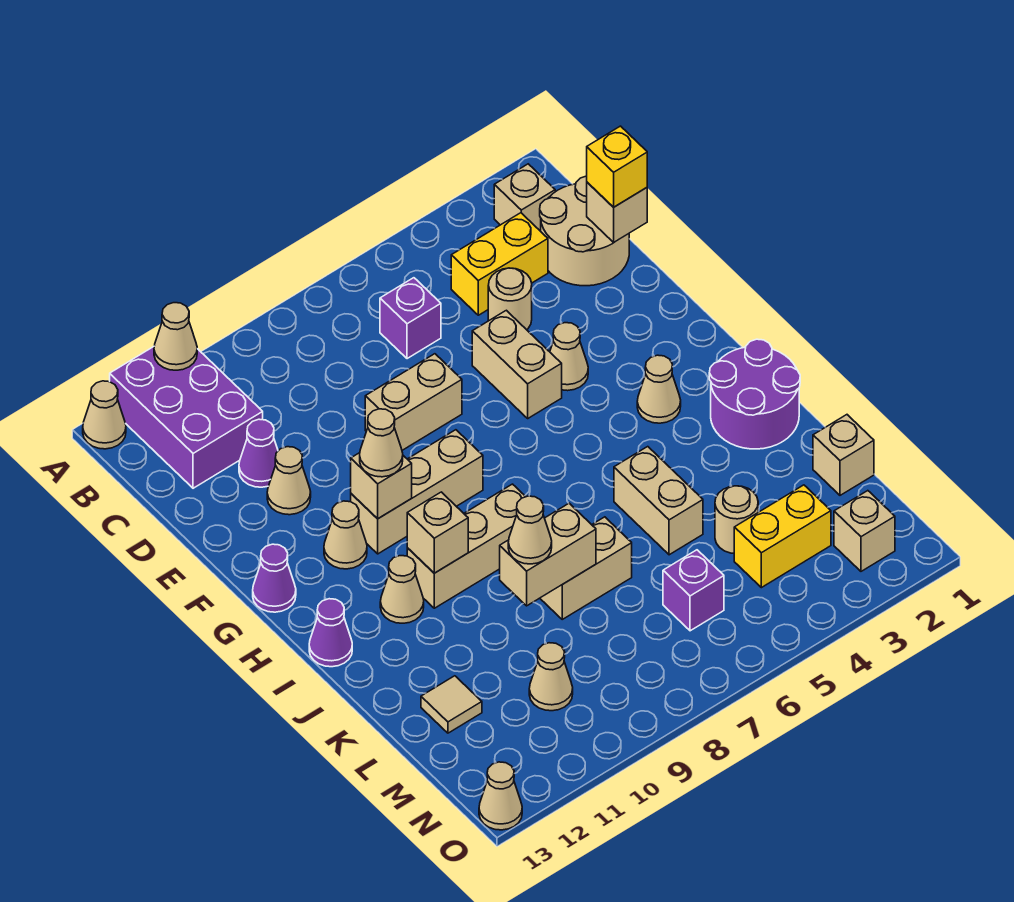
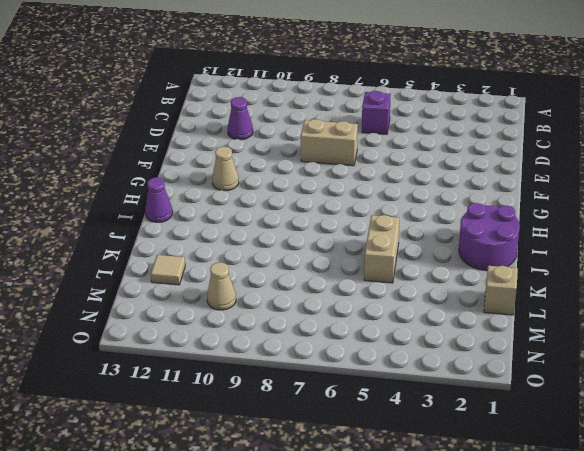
none -> purple 2x3 brick [110,347,263,488]
none -> tan 1x1 cone [83,381,126,449]
none -> tan 1x1 brick [494,164,555,231]
none -> tan 2x2 round brick [540,176,629,286]

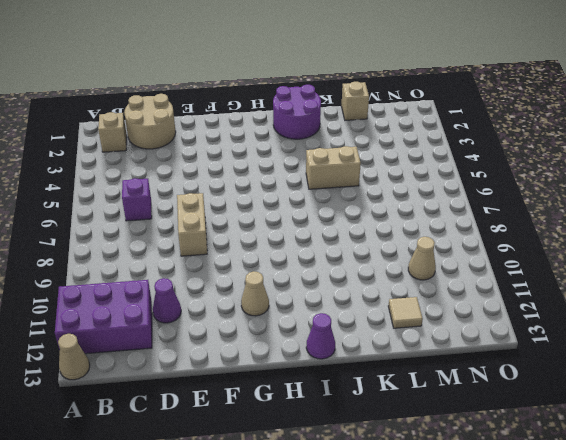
none -> yellow 1x2 brick [451,213,548,315]
none -> tan 1x1 round brick [488,268,532,330]
none -> tan 1x2 brick [472,310,562,418]
none -> tan 1x1 cone [267,447,311,515]

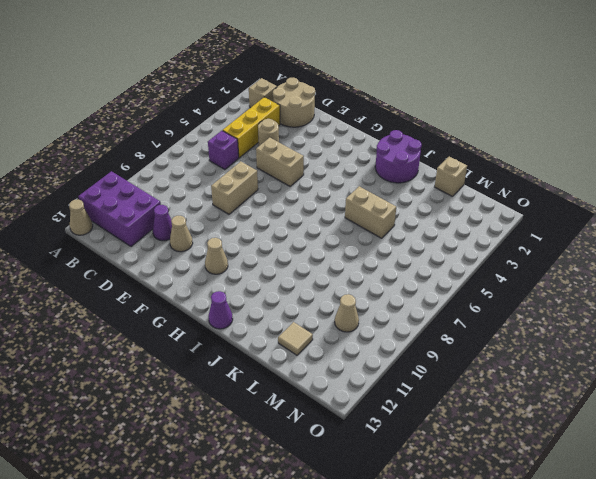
yellow 1x3 brick [223,97,280,158] -> yellow 1x2 brick [451,213,548,315]
none -> tan 1x1 cone [550,323,588,391]
none -> tan 1x3 brick [351,430,483,554]
none -> purple 1x1 cone [253,544,296,612]
none -> tan 1x1 cone [637,355,681,423]

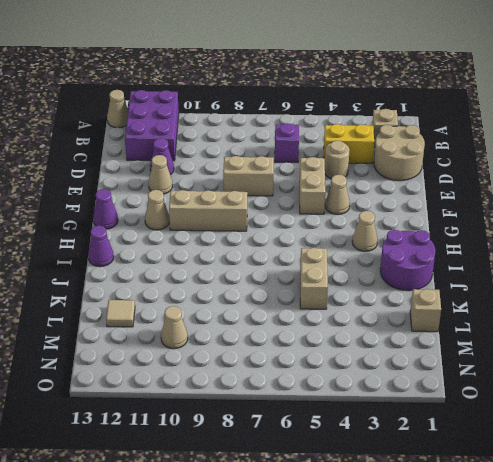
none -> tan 1x3 brick [407,484,526,608]
none -> tan 1x1 cone [380,556,424,623]
none -> tan 1x2 brick [540,517,632,619]
none -> tan 1x1 round brick [715,486,758,553]

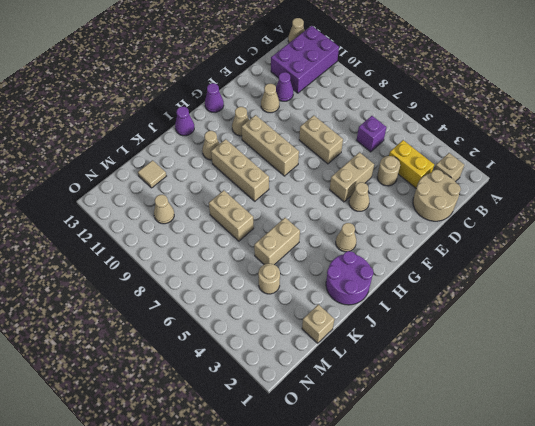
none -> yellow 1x2 brick [734,485,831,588]
none -> purple 1x1 brick [663,550,724,631]
none -> tan 1x1 brick [834,491,895,571]
none -> tan 1x1 cone [479,762,522,830]

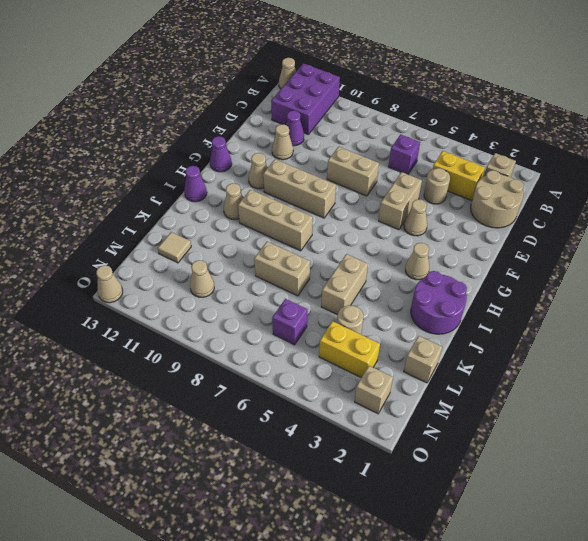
none -> tan 1x1 cone [154,303,197,370]
none -> tan 1x1 brick [587,182,647,243]
none -> tan 1x1 brick [351,453,412,519]
none -> tan 1x1 brick [407,492,468,573]

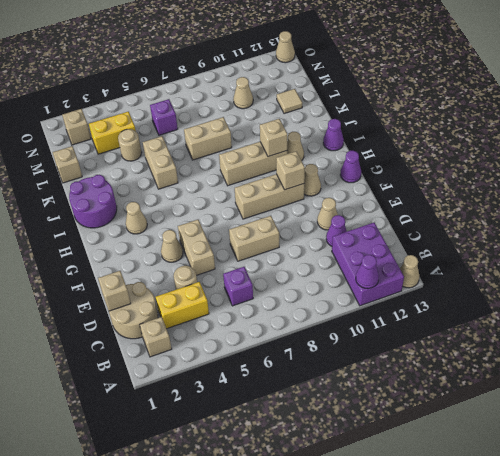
purple 1x1 cone [356,255,379,289] -> tan 1x1 cone [154,303,197,370]
none -> tan 1x2 brick [500,503,596,606]
none -> yellow 1x1 brick [587,126,647,207]
none -> tan 1x1 cone [360,409,403,477]
none -> tan 1x1 cone [508,496,552,564]

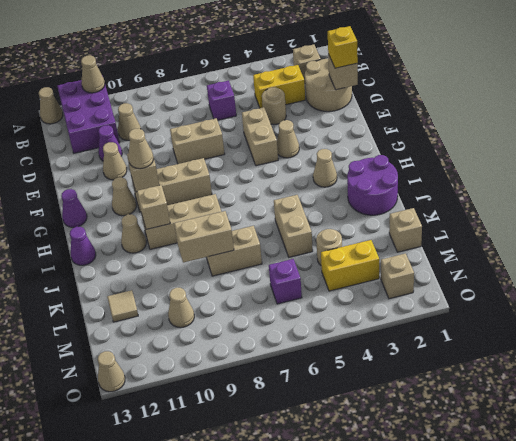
tan 1x1 cone [118,103,141,140] -> tan 1x1 cone moved to [508,496,552,564]

